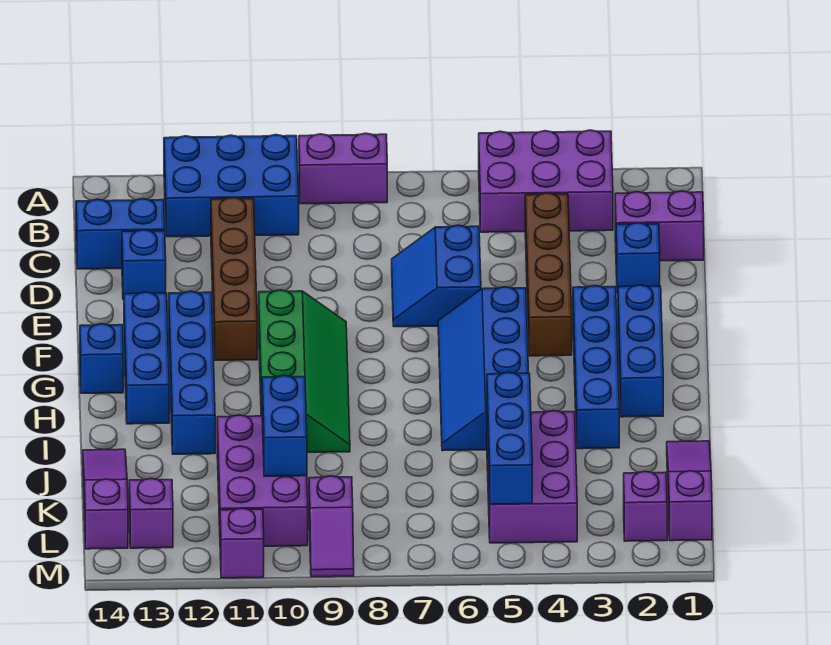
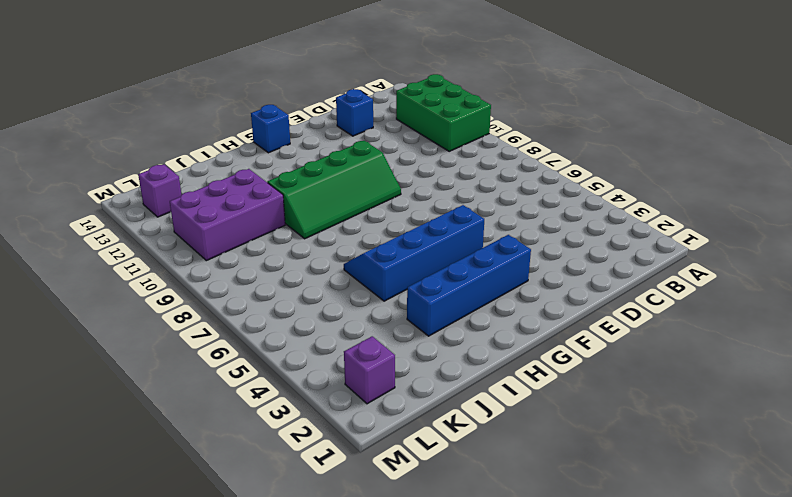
green 2x3 brick [396,74,491,151] -> blue 2x3 brick [164,135,299,237]
none -> purple 2x3 brick [479,130,613,232]
none -> purple 1x2 brick [299,133,387,204]
none -> purple 1x2 brick [615,191,704,261]

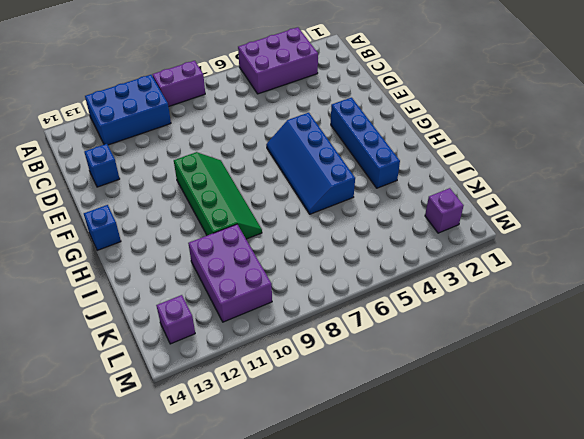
none -> purple 1x2 brick [615,191,704,261]
none -> brown 1x4 brick [525,193,572,356]
none -> brown 1x4 brick [211,197,257,360]

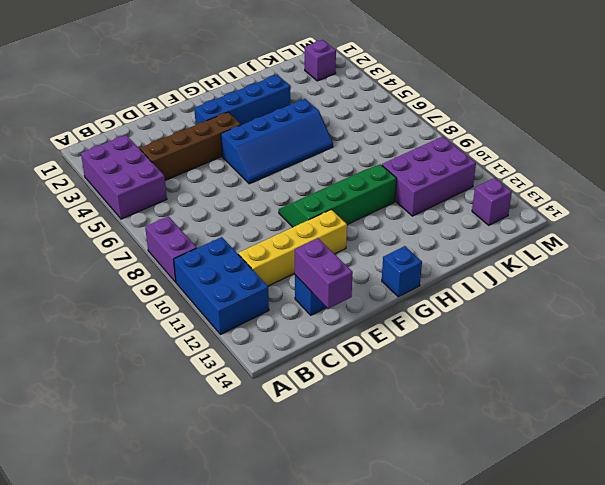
yellow 1x4 brick [238,210,347,286] -> brown 1x4 brick [211,197,257,360]
purple 1x2 brick [295,238,353,309] -> purple 1x2 brick moved to [615,191,704,261]
none -> blue 1x2 brick [76,199,165,269]
none -> blue 1x1 brick [616,223,660,293]
none -> blue 2x2 slope [392,225,481,327]

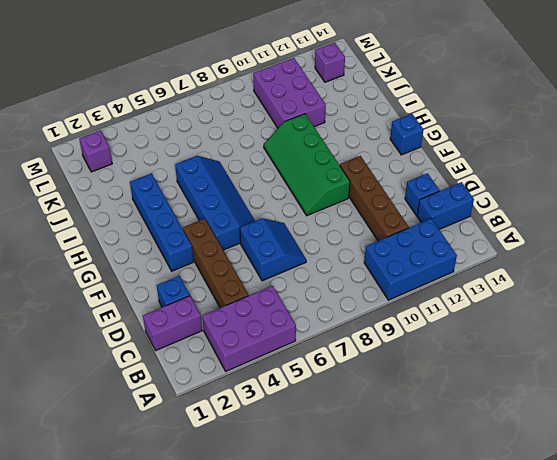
none -> purple 1x2 brick [299,133,387,204]
none -> blue 1x3 brick [618,285,663,417]
none -> blue 1x4 brick [169,291,215,454]

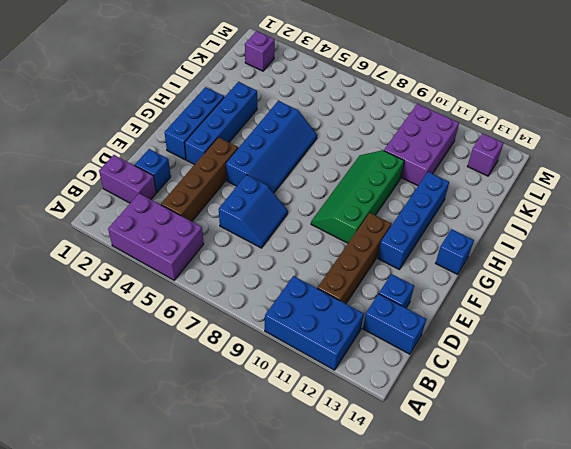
none -> purple 1x2 brick [299,133,387,204]
none -> blue 1x3 brick [124,292,169,424]
none -> purple 1x3 slope [667,441,712,541]

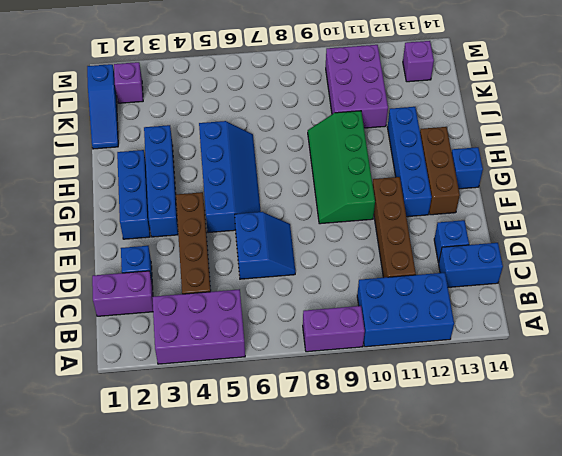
brown 1x3 brick [420,127,460,215] -> blue 1x3 brick [124,292,169,424]
blue 1x3 slope [87,64,118,149] -> purple 1x3 slope [667,441,712,541]
none -> purple 2x3 brick [487,411,577,543]
none -> purple 1x3 slope [83,449,128,549]
none -> purple 1x2 slope [309,476,354,577]

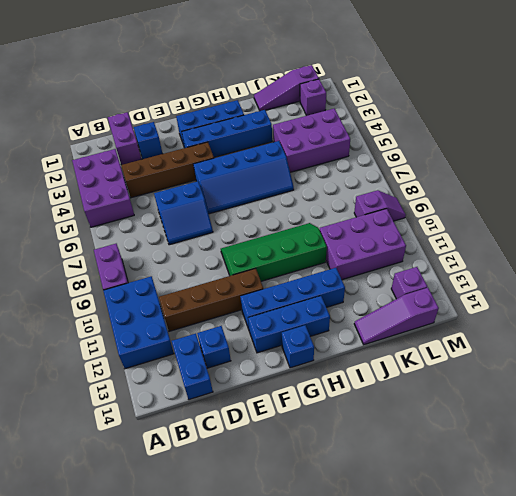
none -> purple 1x1 brick [220,508,264,578]
none -> blue 1x3 brick [487,372,532,504]
none -> blue 1x2 brick [262,375,307,476]

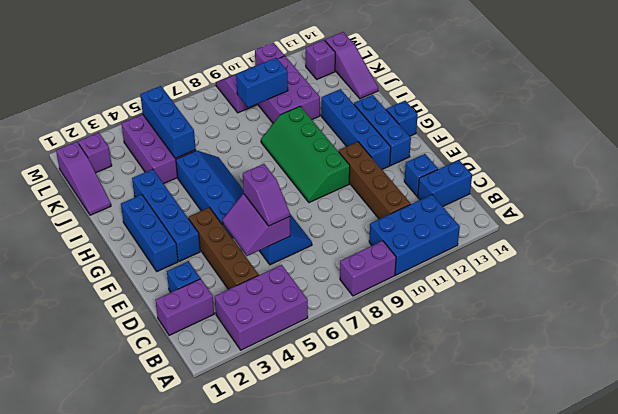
purple 2x2 slope [222,194,290,256] -> none
purple 1x2 slope [243,164,290,226] -> none
blue 1x2 brick [236,58,288,108] -> blue 1x2 brick turned to [262,375,307,476]

